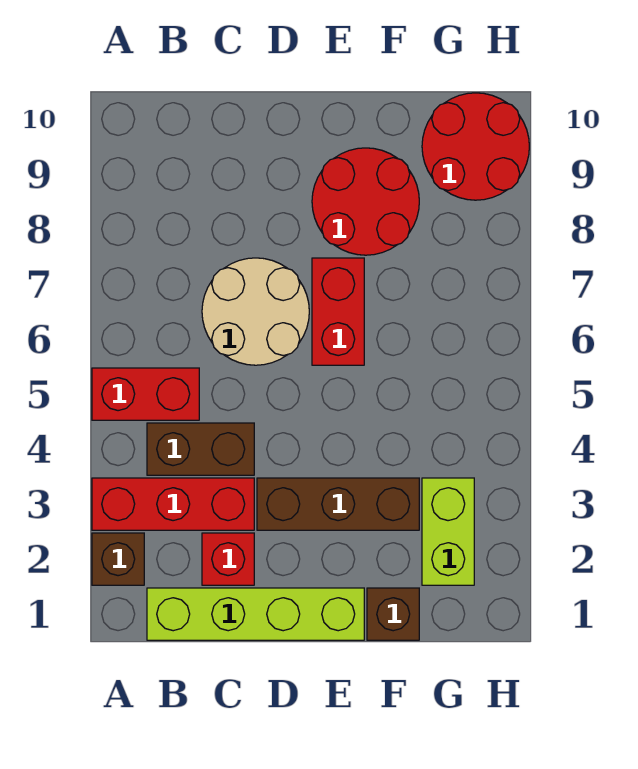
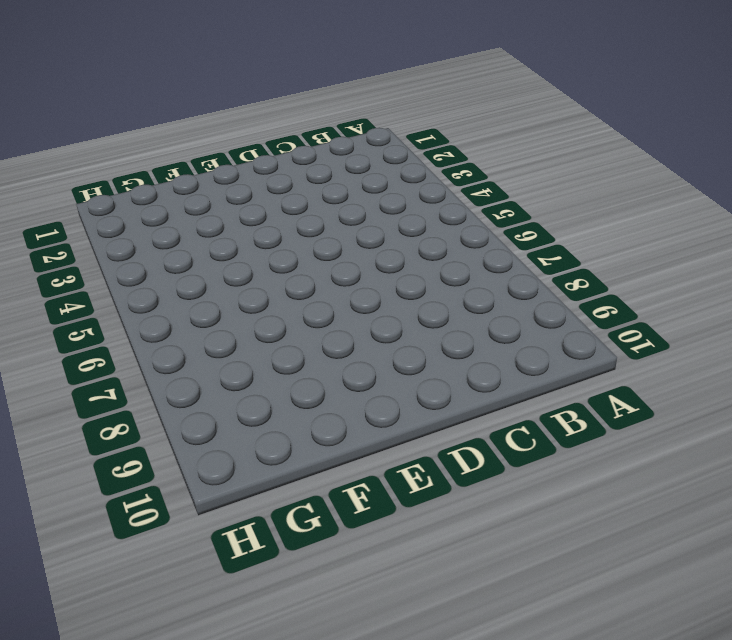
none -> brown 1x1 brick [92,533,144,585]
none -> red 1x3 brick [92,478,254,530]
none -> red 1x2 brick [92,368,199,420]

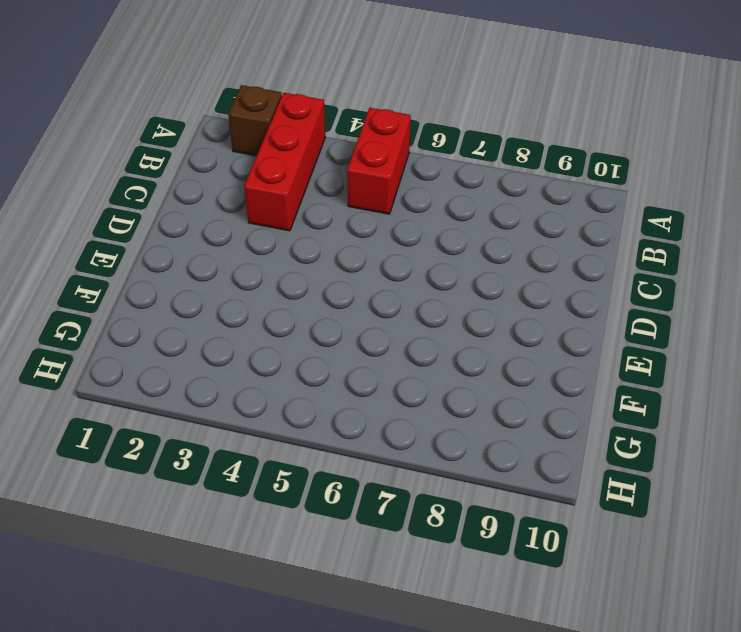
none -> lime 1x4 brick [147,588,364,640]
none -> brown 1x2 brick [147,423,254,475]
none -> red 1x1 brick [202,533,254,585]

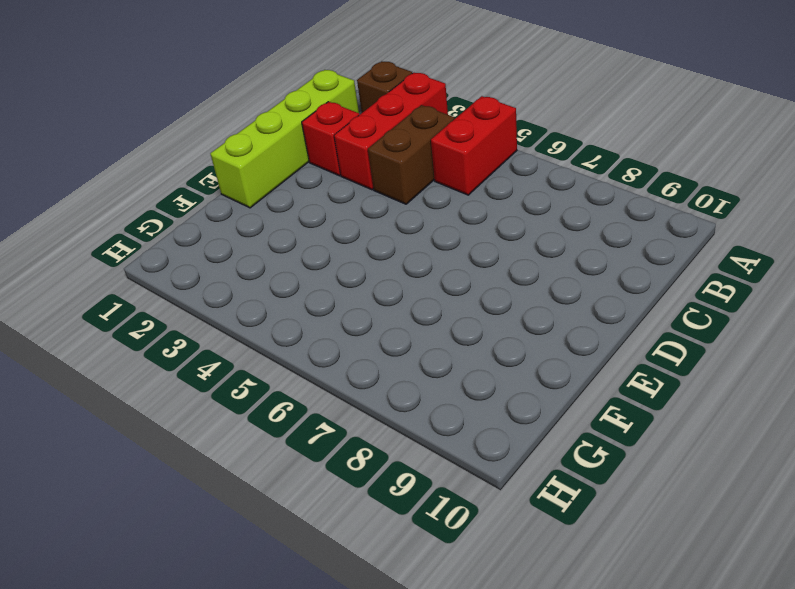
none -> tan 2x2 round brick [202,258,309,365]
none -> brown 1x3 brick [257,478,419,530]
none -> red 1x2 brick [312,258,364,365]

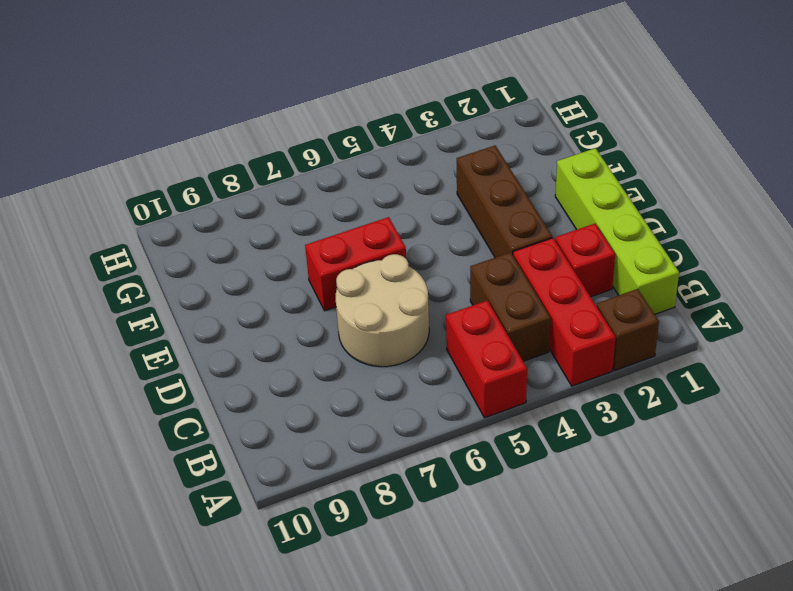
none -> red 2x2 round brick [312,148,419,255]
none -> brown 1x1 brick [367,588,419,640]
none -> lime 1x2 brick [422,478,474,585]

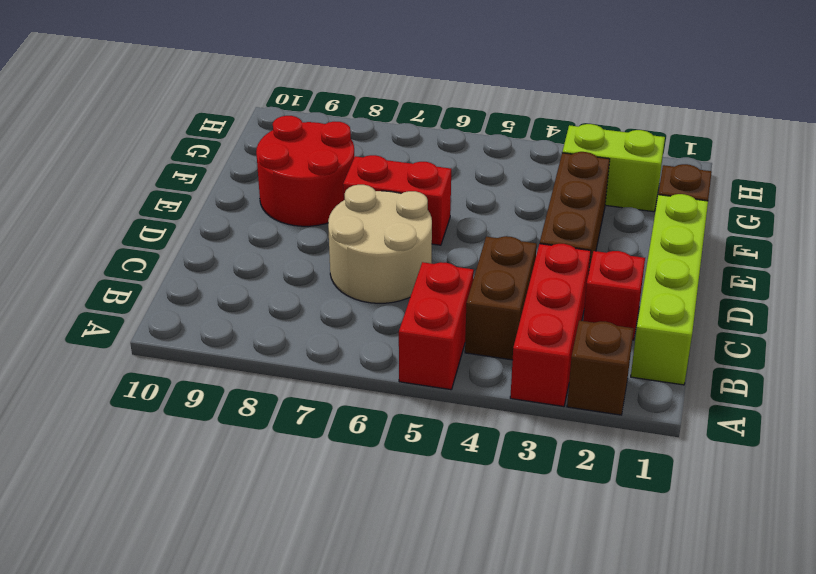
none -> red 2x2 round brick [422,93,529,200]

